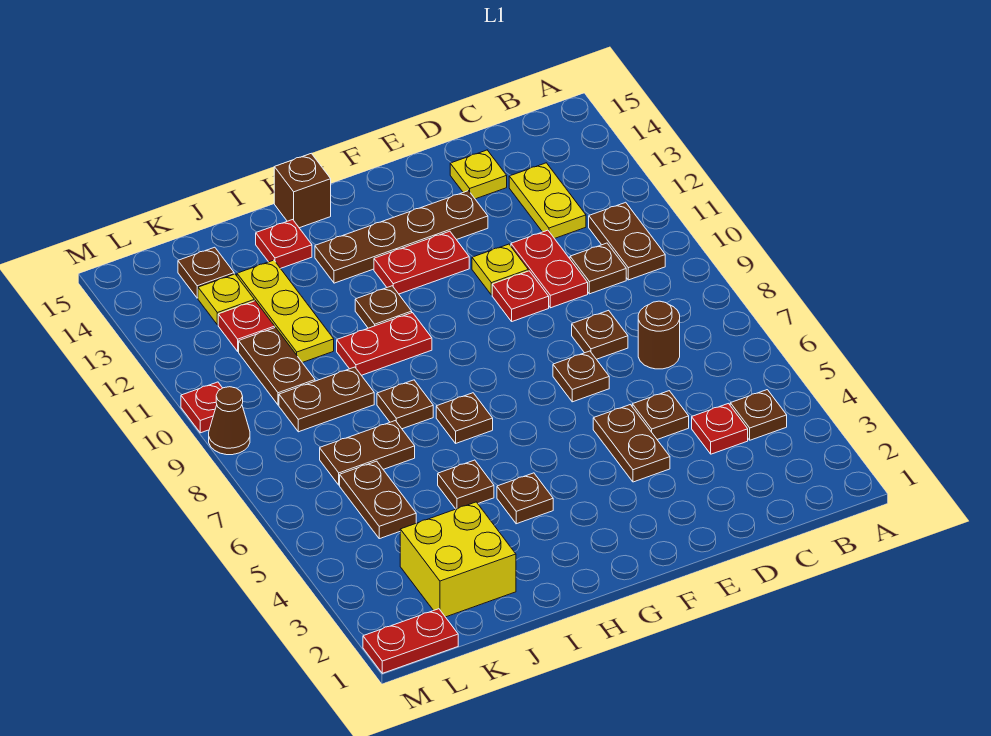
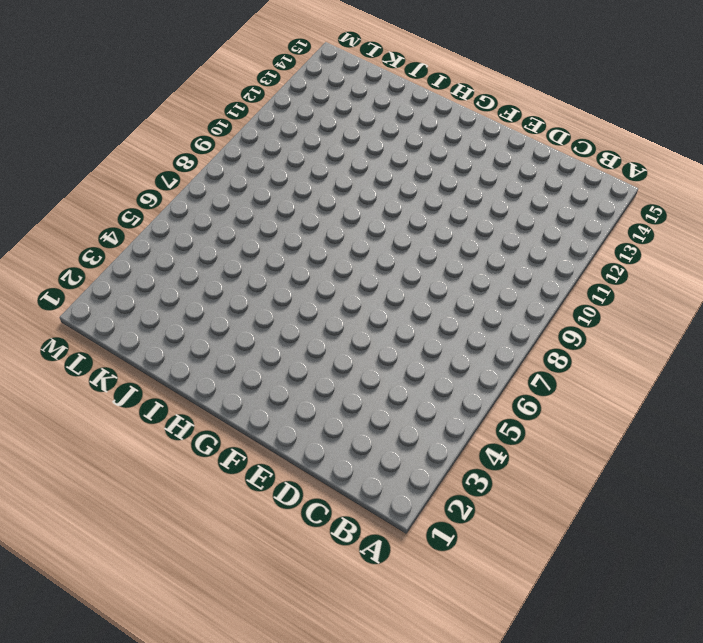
none -> brown 1x1 plate [730,390,787,440]
none -> brown 1x2 plate [589,202,665,280]
none -> red 1x1 plate [692,404,748,454]
none -> brown 1x1 round brick [638,301,680,369]

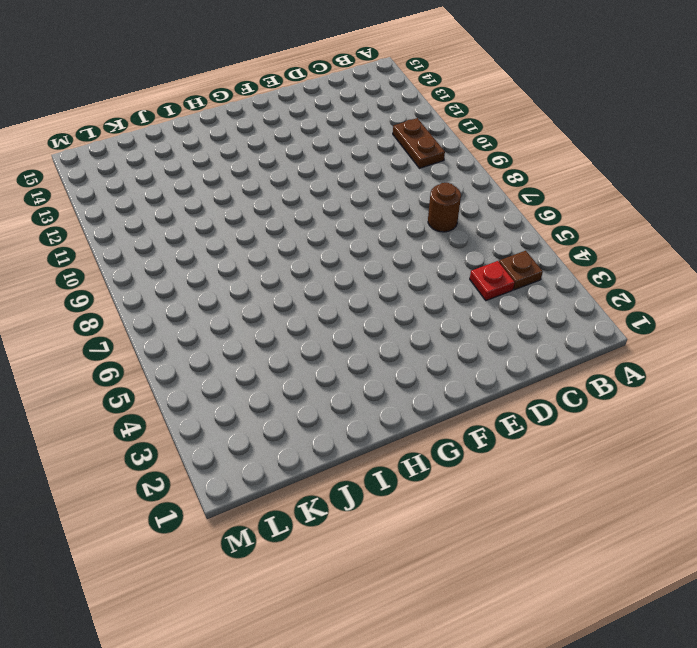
none -> brown 1x1 plate [570,243,626,294]
none -> yellow 1x2 plate [509,163,586,239]
none -> brown 1x1 plate [632,391,689,439]
none -> brown 1x1 plate [572,310,628,359]

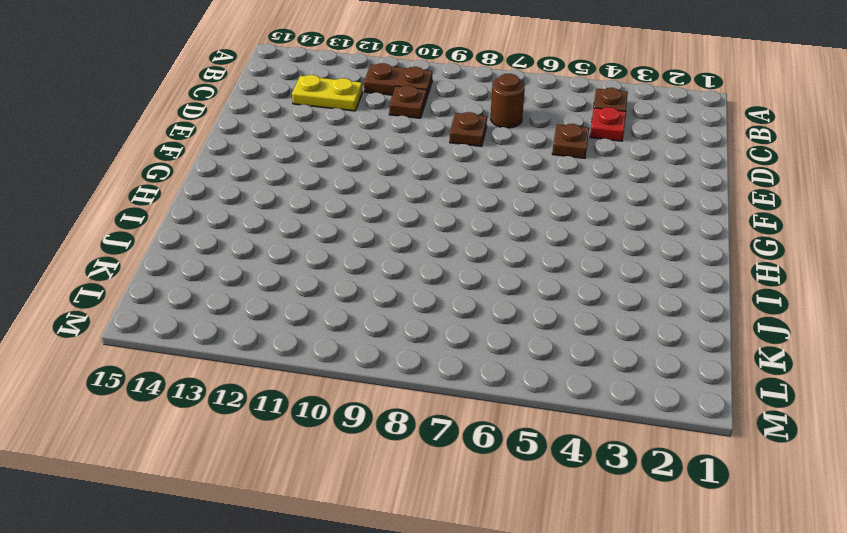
none -> red 1x2 plate [511,230,588,308]
none -> yellow 1x1 plate [450,150,507,199]
none -> brown 1x2 plate [593,405,670,482]
none -> brown 1x1 plate [553,351,609,402]

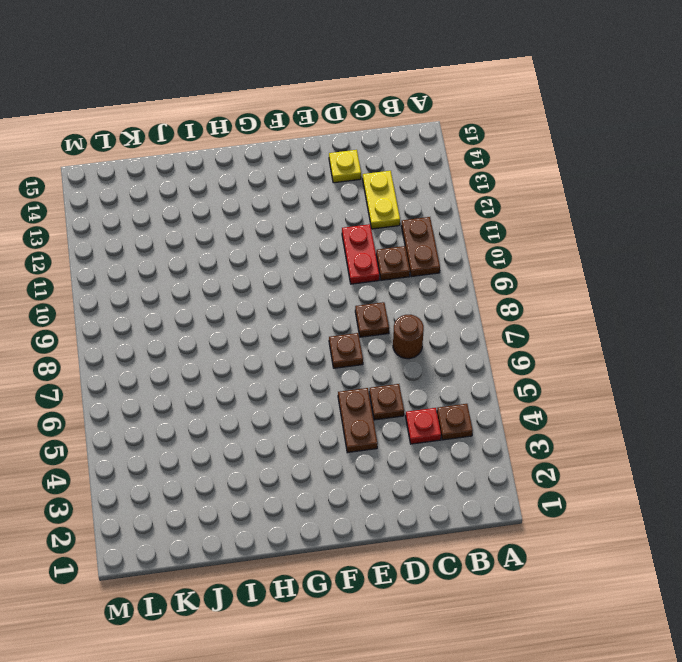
none -> red 1x1 plate [492,271,549,321]
none -> yellow 1x1 plate [472,244,528,295]
none -> brown 1x4 plate [315,191,488,283]
none -> red 1x2 plate [374,231,469,294]

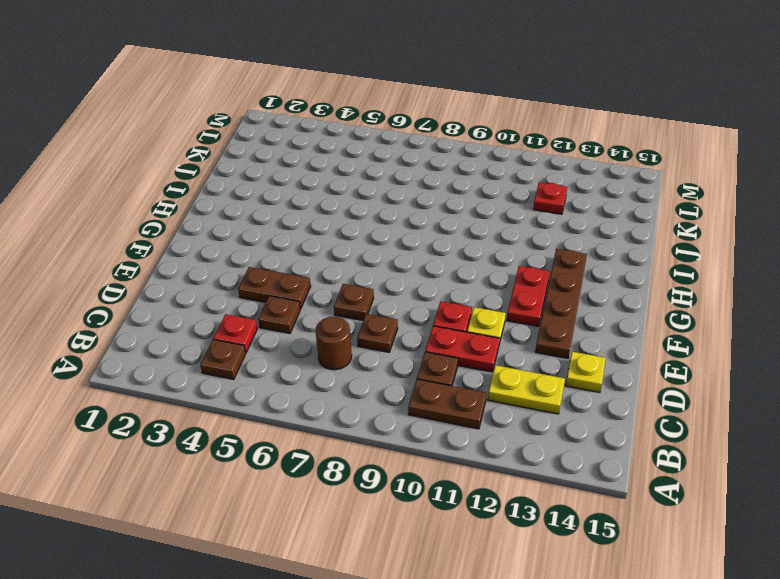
none -> brown 1x1 plate [497,473,553,524]
none -> brown 1x1 plate [436,393,493,443]
none -> red 1x2 plate [337,313,432,375]
none -> brown 1x1 plate [355,286,412,328]

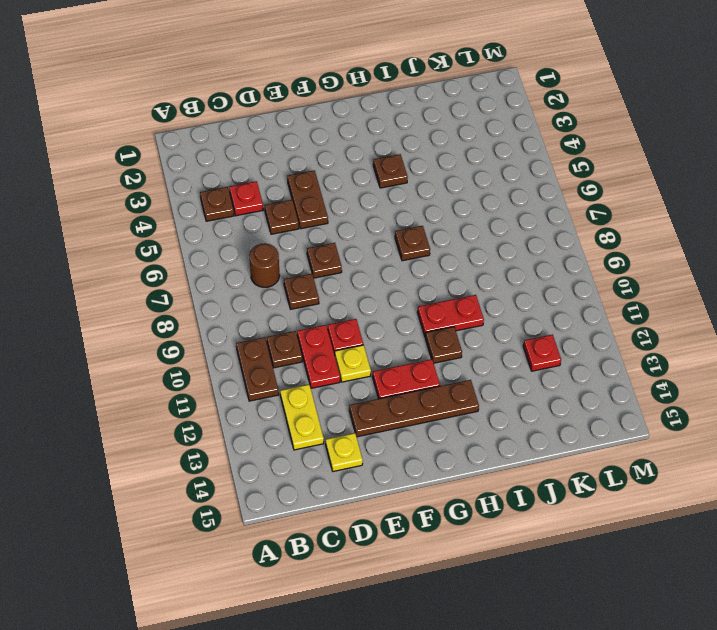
none -> brown 1x1 brick [274,153,331,228]
none -> brown 1x1 plate [438,460,494,509]
none -> brown 1x1 plate [377,380,433,429]
none -> red 1x1 plate [256,220,312,268]

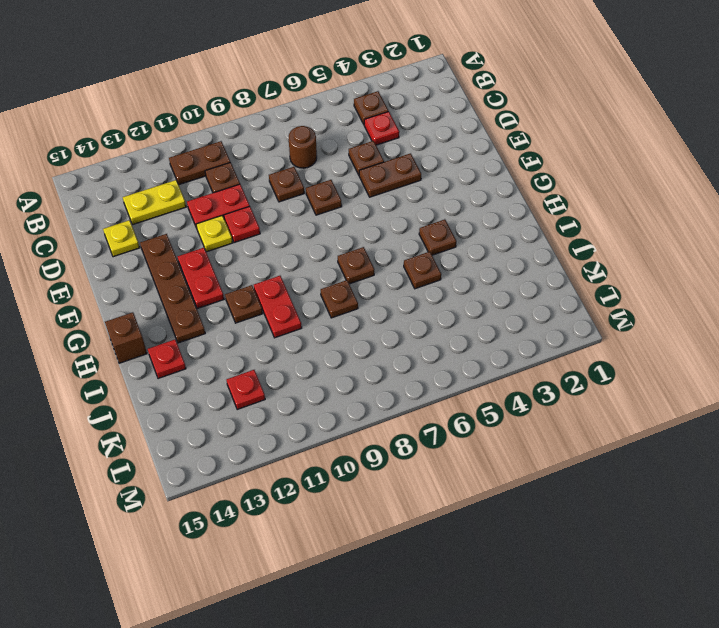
none -> yellow 2x2 brick [400,502,516,617]
none -> brown 1x2 plate [320,421,415,485]
none -> brown 1x2 plate [279,367,374,432]
none -> yellow 1x3 plate [237,260,334,363]

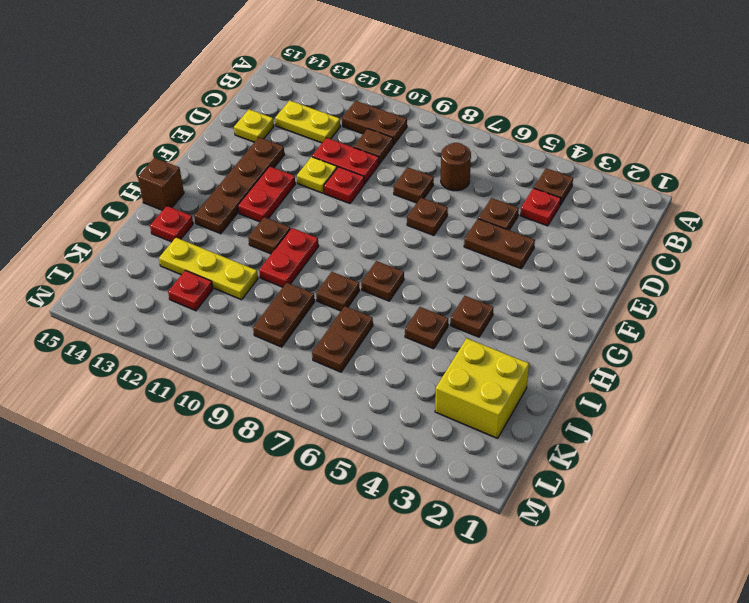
none -> brown 1x2 plate [340,461,416,539]
none -> brown 1x2 plate [239,328,315,405]
none -> yellow 1x1 plate [198,274,254,325]
none -> brown 1x1 plate [178,247,234,298]

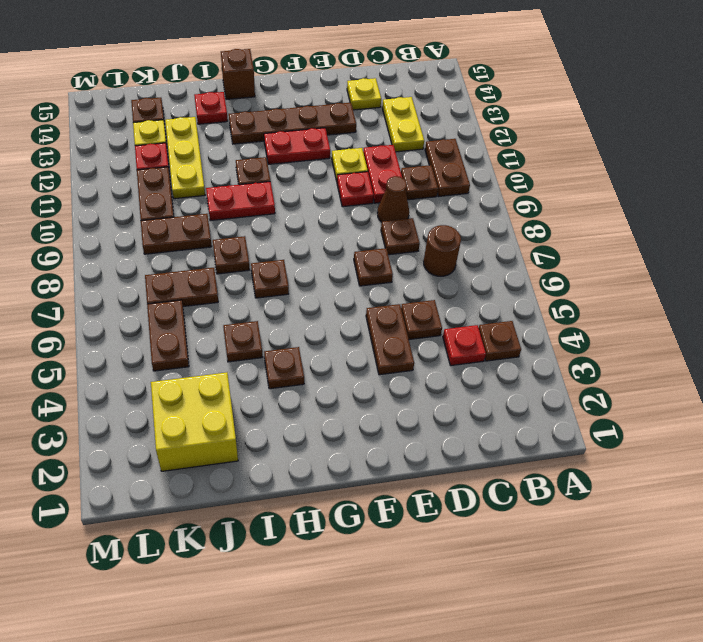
brown 1x1 cone [377,176,409,222] -> brown 1x1 cone moved to [209,387,250,455]
none -> red 1x2 plate [363,609,458,673]
none -> red 1x1 plate [181,382,222,433]

